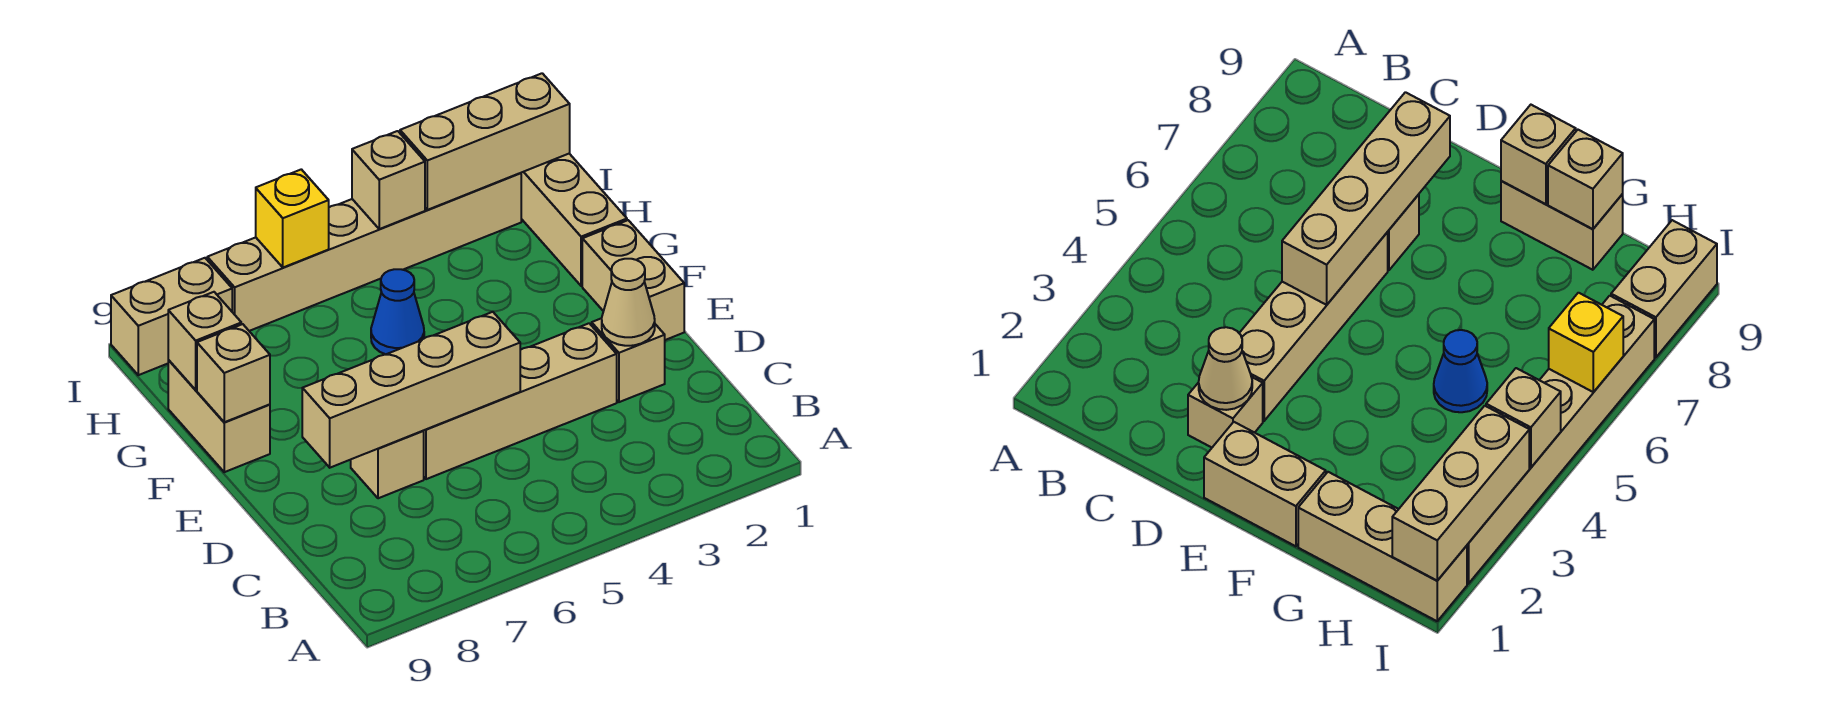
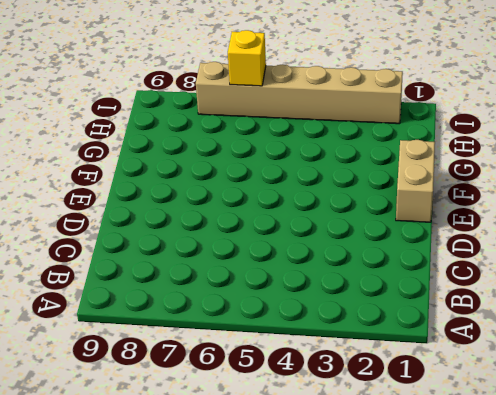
none -> tan 1x1 brick [592,318,665,402]
none -> tan 1x4 brick [424,323,617,479]
none -> tan 1x1 brick [351,431,424,498]

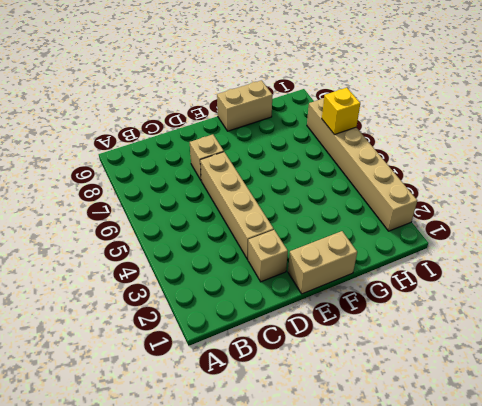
none -> tan 1x3 brick [521,154,627,286]
none -> blue 1x1 cone [371,269,424,354]
none -> tan 1x2 brick [111,258,232,375]

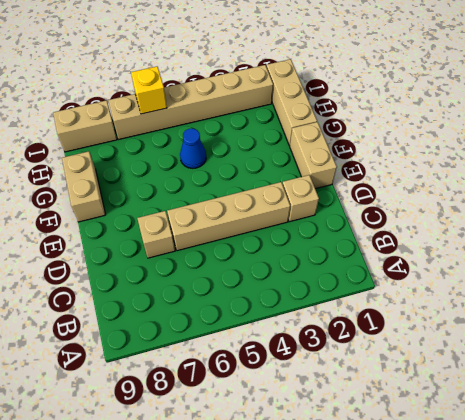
none -> tan 1x1 cone [602,259,655,346]
none -> tan 1x4 brick [302,312,520,468]
none -> tan 1x1 brick [197,324,270,422]

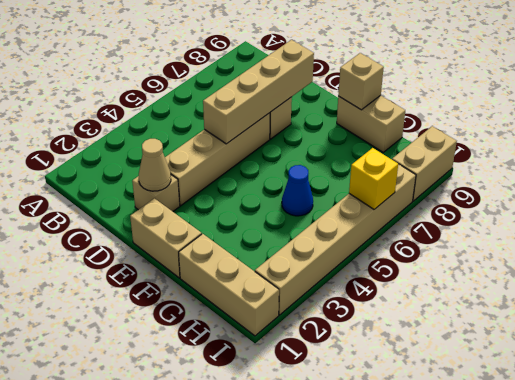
none -> tan 1x1 brick [168,292,241,390]
none -> tan 1x3 brick [400,73,570,210]
none -> tan 1x1 brick [352,131,425,229]

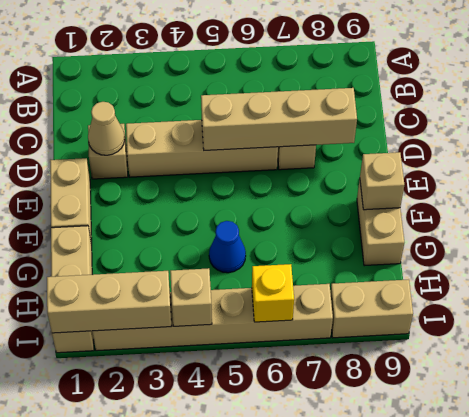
none -> tan 1x1 brick [168,292,241,390]

